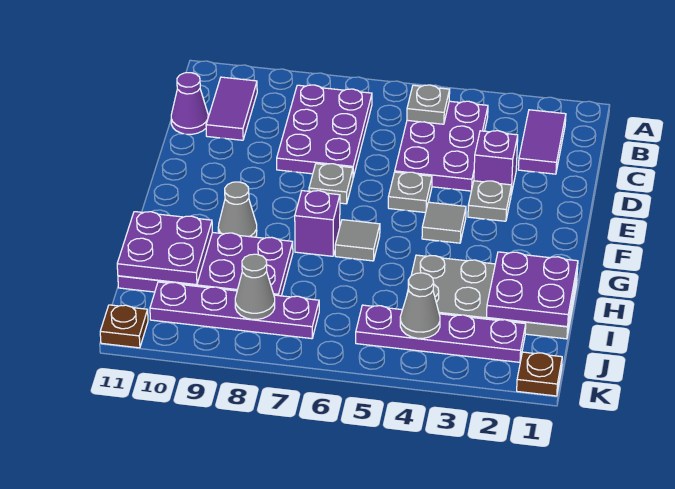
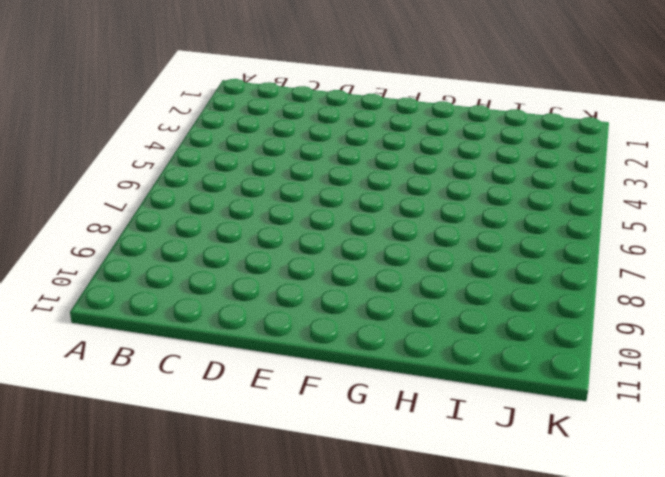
none -> purple 1x2 tile [518,110,566,174]
none -> purple 2x3 plate [395,101,488,191]
none -> purple 2x3 plate [277,85,372,177]

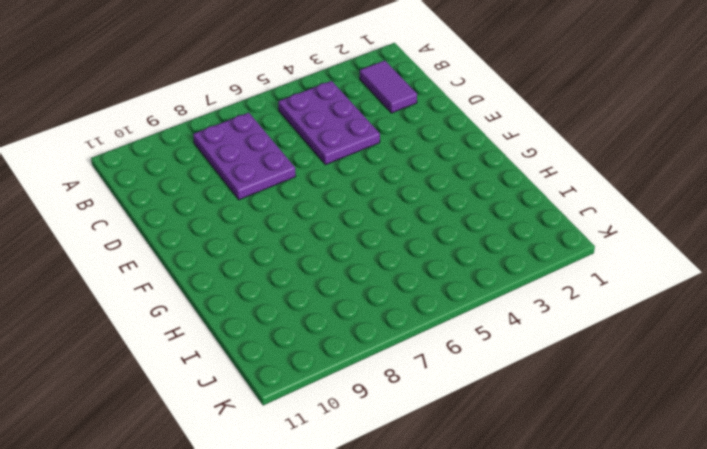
none -> purple 1x2 tile [206,77,257,140]
none -> purple 1x1 cone [171,73,208,134]
none -> purple 1x1 brick [474,131,518,194]

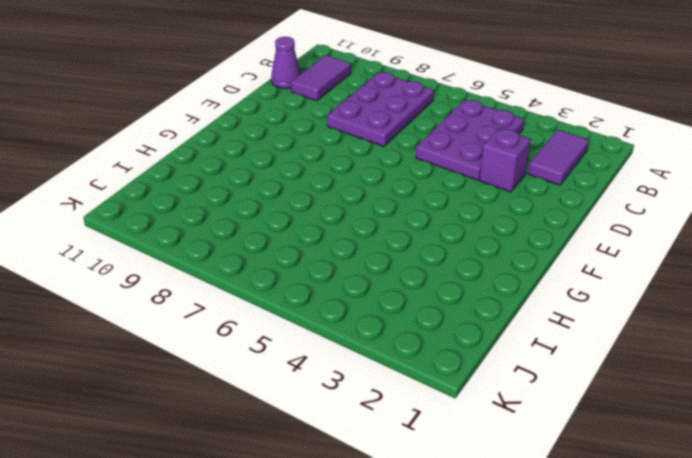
none -> grey 1x1 plate [468,181,512,221]
none -> grey 1x1 plate [388,172,432,213]
none -> grey 1x1 plate [309,164,353,204]

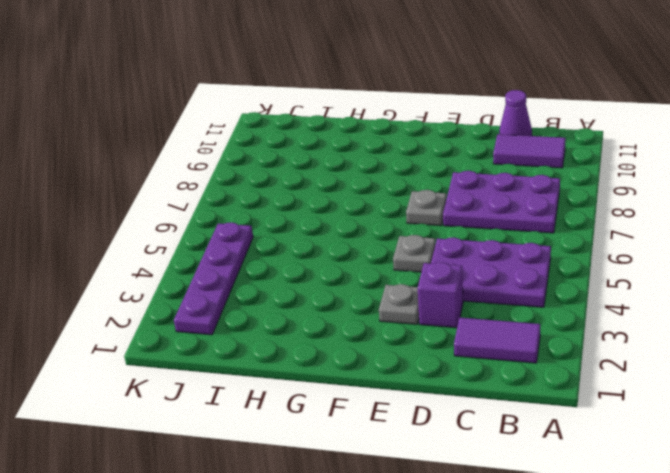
none -> grey 1x1 tile [422,202,466,243]
none -> grey 1x1 tile [335,220,380,261]
none -> purple 1x1 brick [295,191,340,256]

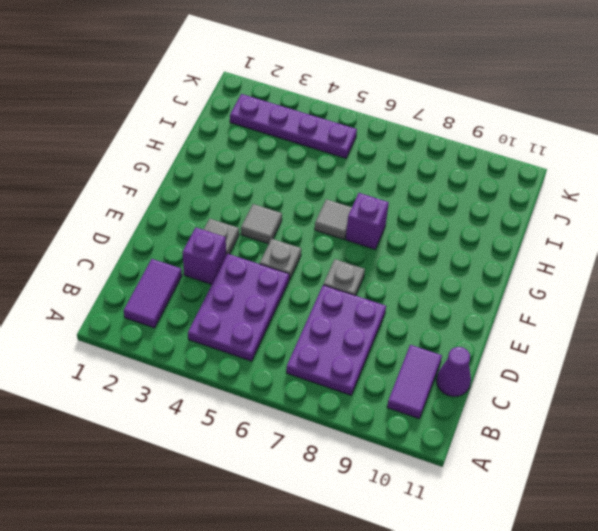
none -> grey 1x1 cone [218,182,257,237]
none -> grey 2x4 plate [407,255,577,339]
none -> purple 2x4 plate [118,232,293,296]

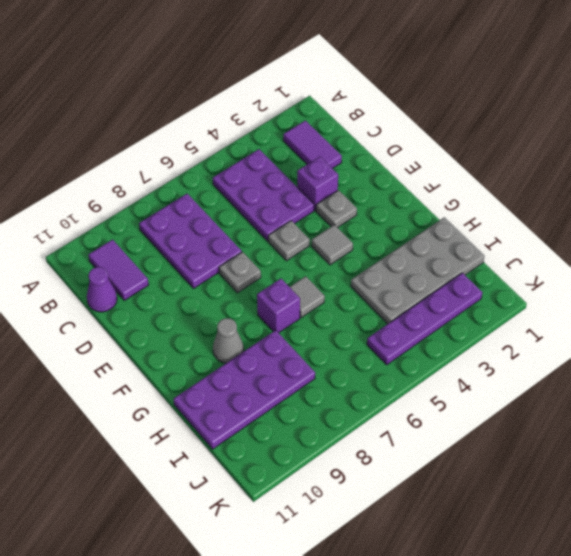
none -> purple 1x4 plate [150,282,319,339]
none -> brown 1x1 plate [517,352,562,396]
none -> brown 1x1 plate [100,305,148,348]

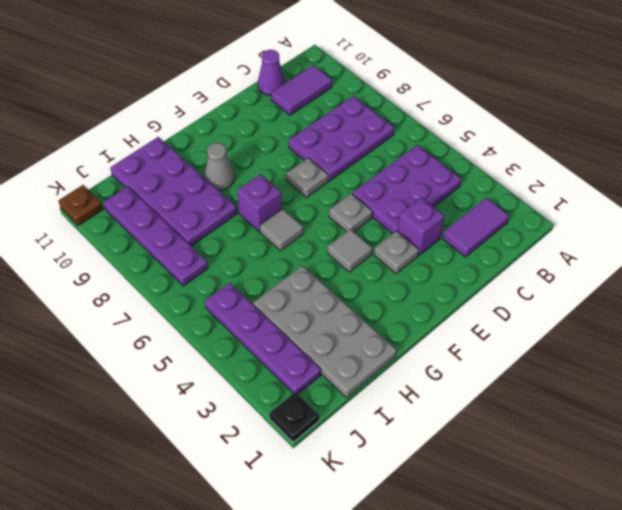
black 1x1 plate [270,392,319,442] -> brown 1x1 plate [517,352,562,396]
none -> grey 1x1 plate [407,85,450,124]
none -> purple 2x2 plate [487,252,578,327]
none -> purple 2x2 plate [117,212,212,285]

